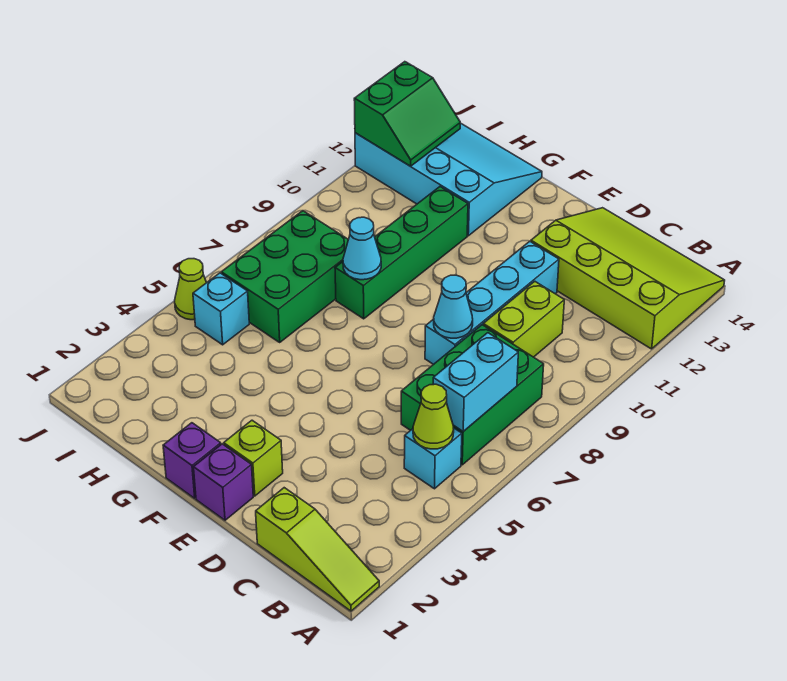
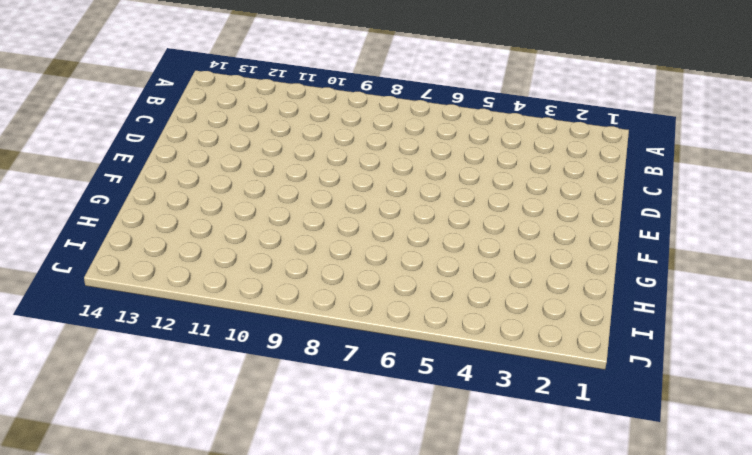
none -> lime 1x3 slope [256,488,379,611]
none -> lime 3x4 slope [531,208,725,349]
none -> cyan 1x1 brick [404,428,462,489]

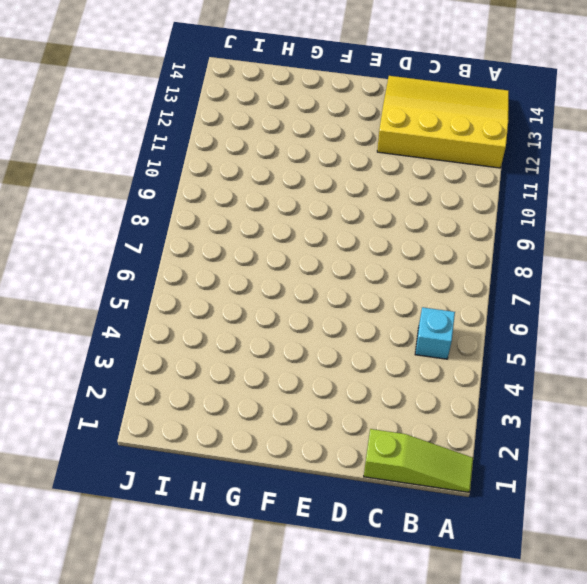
yellow 3x4 slope [377,76,509,168] -> lime 3x4 slope [531,208,725,349]
none -> green 2x3 brick [401,325,544,465]
none -> lime 1x2 brick [483,281,564,357]
none -> cyan 1x4 brick [425,241,559,365]

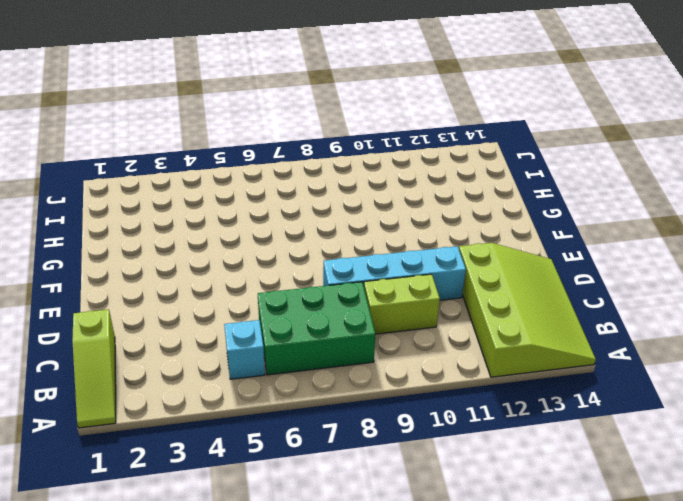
none -> purple 1x1 brick [194,444,253,520]
none -> lime 1x1 brick [224,420,283,496]
none -> purple 1x1 brick [163,423,221,498]

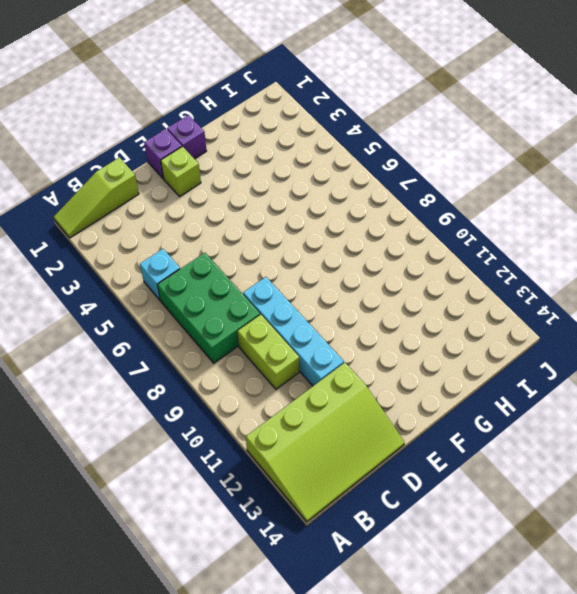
none -> green 1x4 brick [335,187,468,319]
none -> cyan 3x4 slope [355,123,542,236]
none -> green 2x3 brick [221,211,348,342]

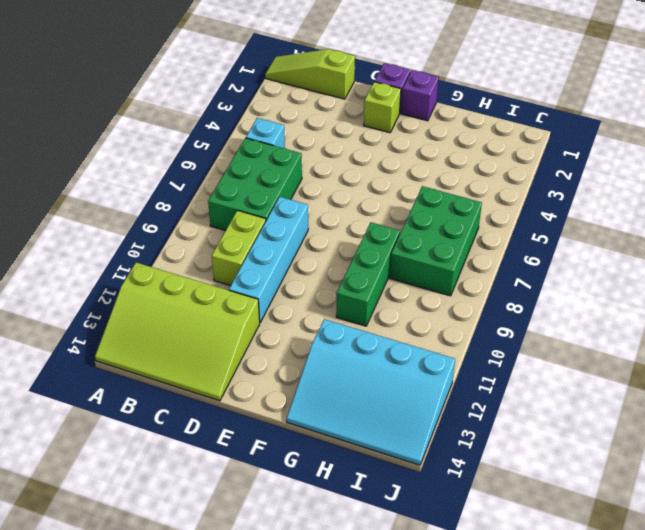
green 1x3 brick [336,222,400,326] -> green 1x4 brick [335,187,468,319]
none -> cyan 1x1 brick [193,273,249,345]
none -> lime 1x1 cone [175,259,206,320]
none -> lime 1x1 cone [413,384,454,449]

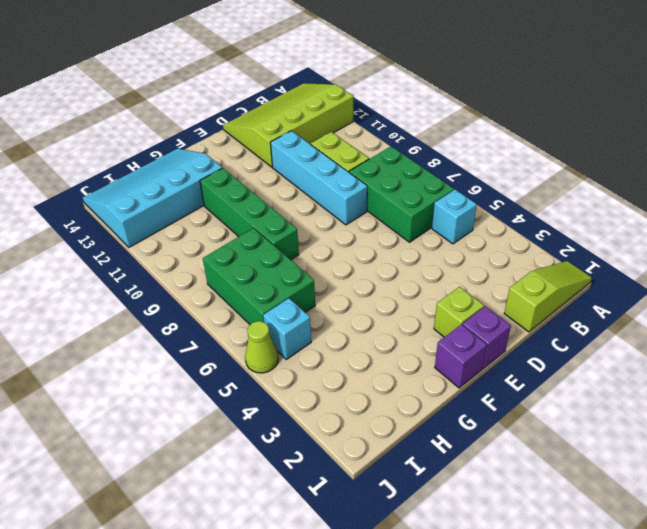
none -> lime 1x1 cone [413,384,454,449]
none -> cyan 1x2 brick [433,333,518,431]
none -> cyan 1x1 cone [434,275,473,338]

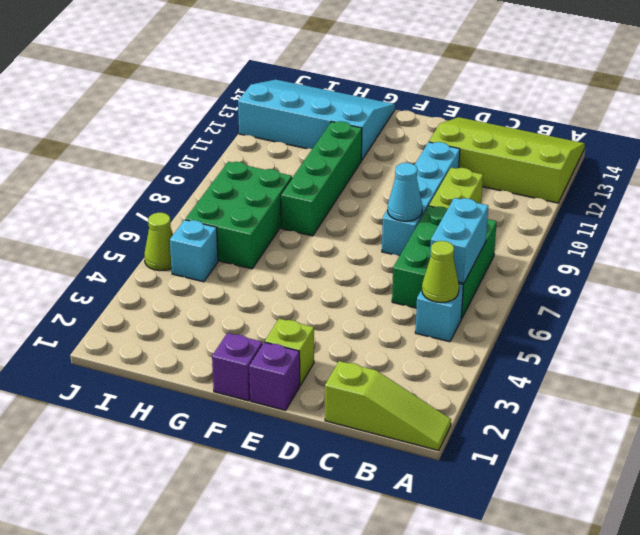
none -> cyan 1x1 cone [343,217,381,280]
none -> green 2x2 slope [354,62,460,166]

